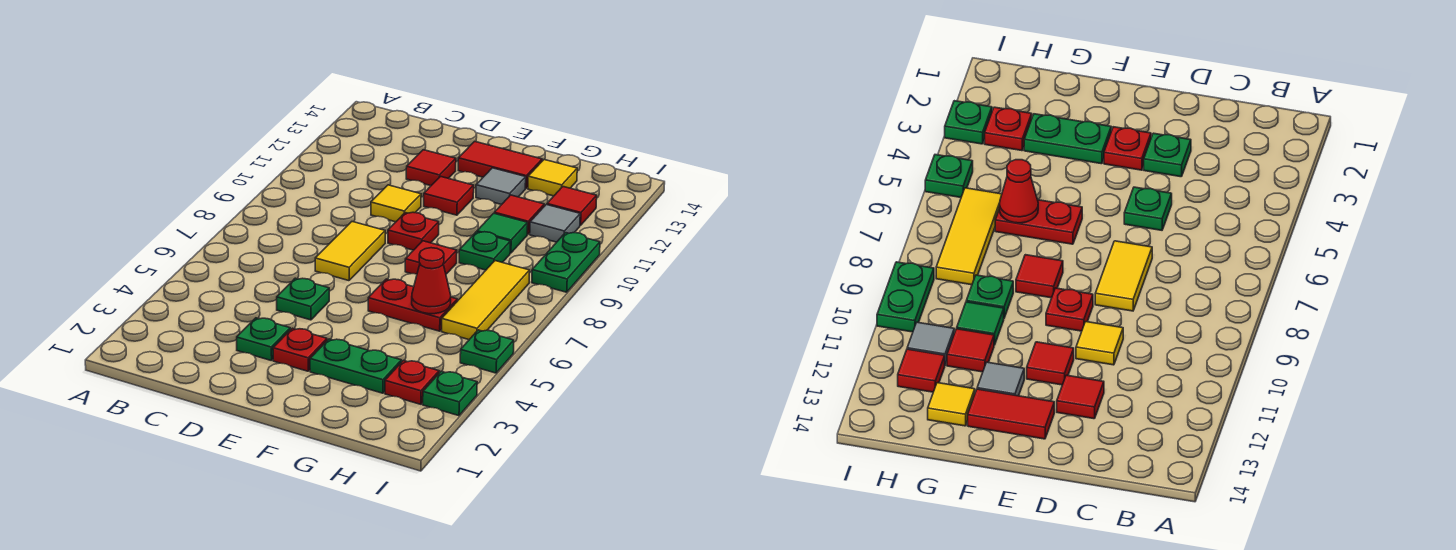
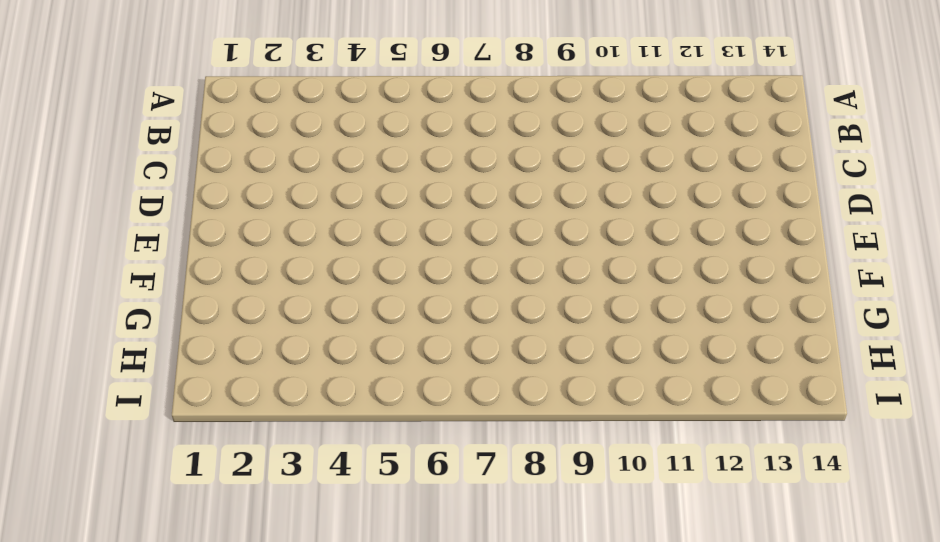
none -> green 1x1 plate [237,318,290,361]
none -> green 1x1 plate [277,278,329,320]
none -> yellow 1x2 tile [315,222,385,281]

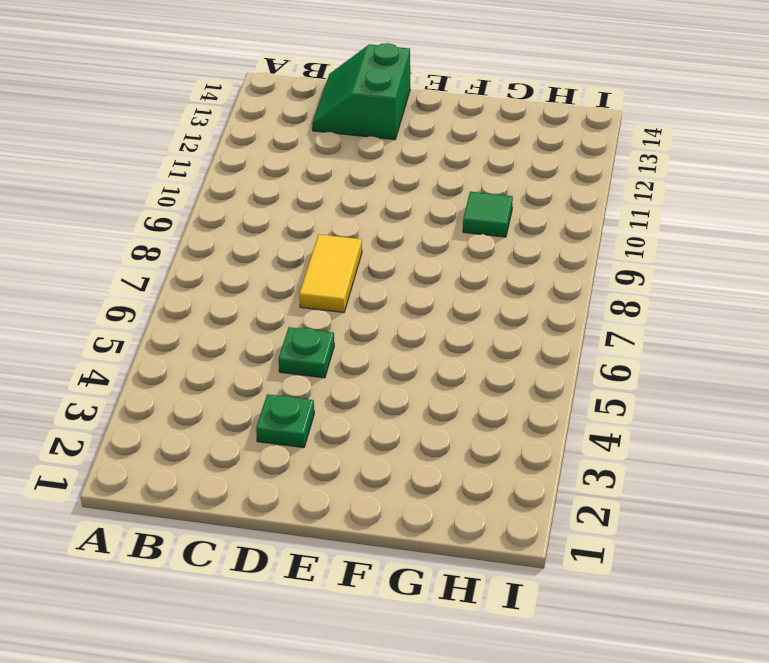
green 2x2 slope [312,43,410,140] -> none
none -> yellow 1x1 tile [371,185,421,222]
none -> red 1x1 tile [406,150,456,186]
none -> red 1x1 plate [273,328,327,371]

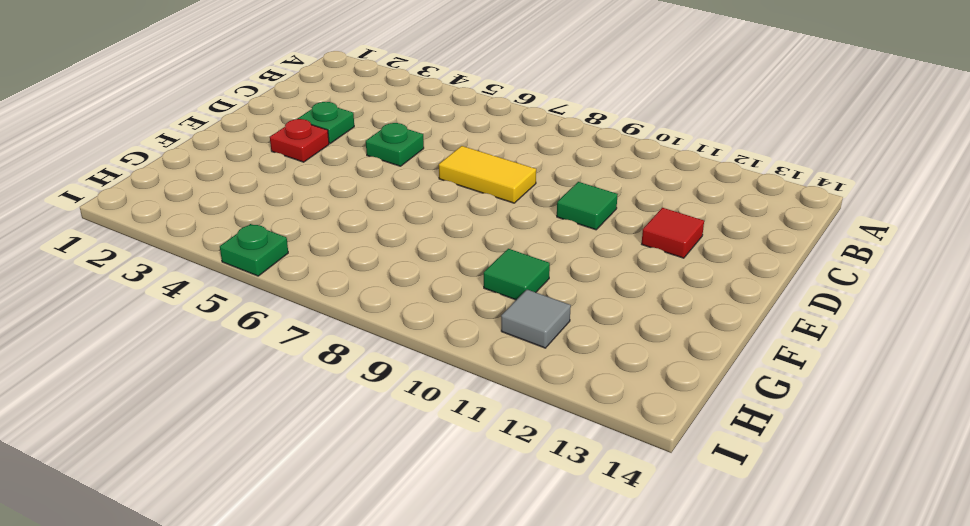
green 1x1 tile [557,182,618,230] -> yellow 1x1 tile [371,185,421,222]
none -> red 1x1 plate [388,212,439,250]
none -> red 1x1 tile [424,176,474,215]
none -> red 1x2 tile [458,141,542,189]

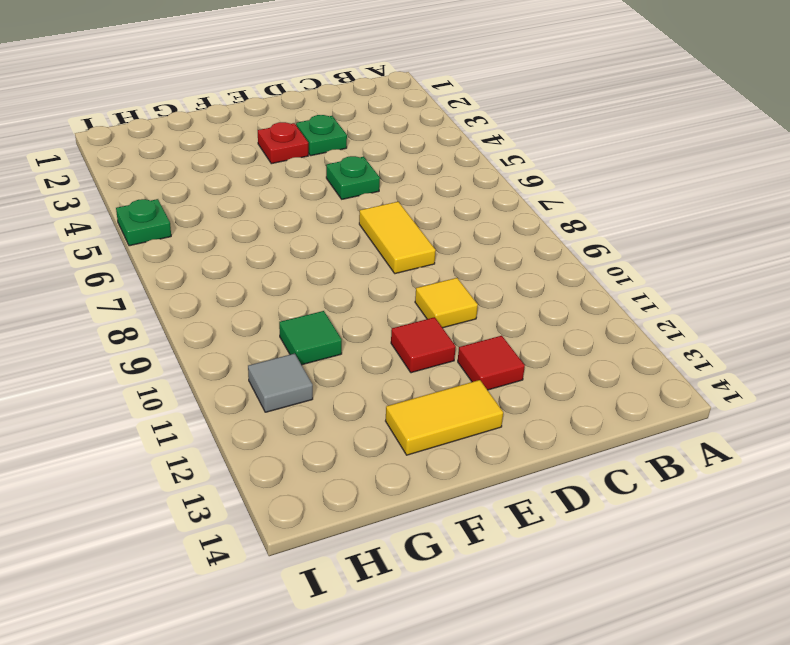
yellow 1x2 tile [386,380,503,455] -> red 1x2 tile [458,141,542,189]
none -> red 1x1 plate [388,212,439,250]
none -> green 1x2 plate [310,339,401,393]
none -> red 1x2 plate [368,279,457,331]

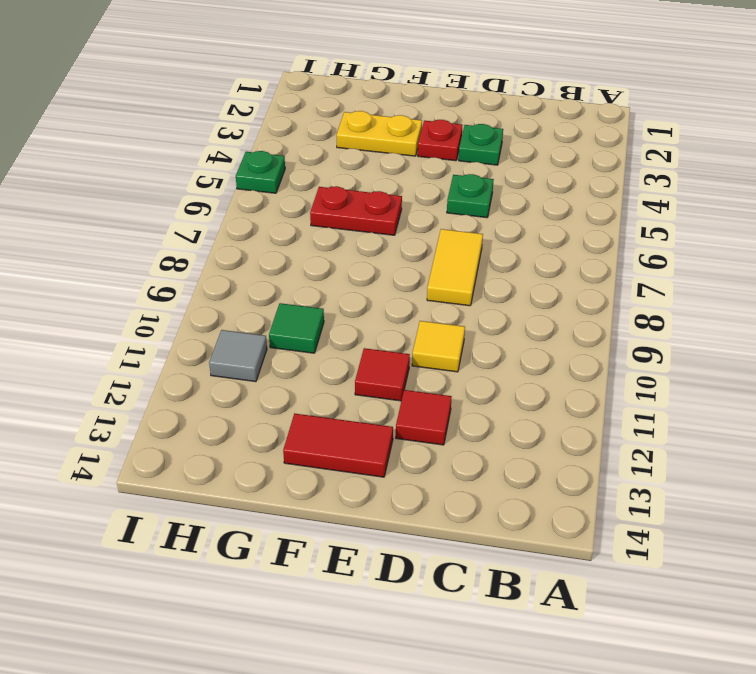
yellow 1x2 plate [336,111,422,156] -> green 1x2 plate [310,339,401,393]
none -> red 1x1 plate [388,212,439,250]
none -> red 1x1 tile [405,241,457,274]
none -> grey 1x1 tile [476,168,526,205]

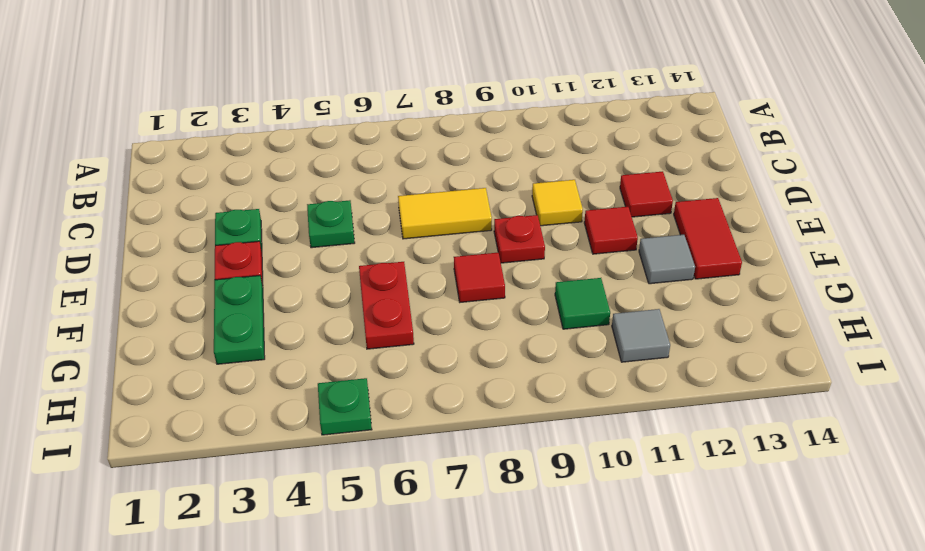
none -> green 1x1 plate [459,232,510,270]
none -> red 1x1 tile [494,195,544,234]
none -> yellow 1x1 tile [528,160,577,196]

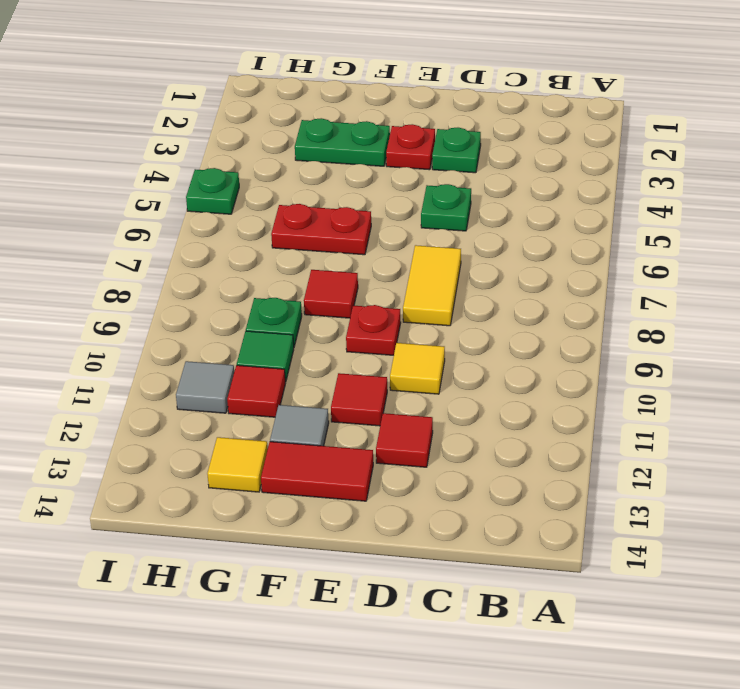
none -> red 1x1 plate [385,360,439,404]
none -> yellow 1x3 tile [442,261,530,340]
none -> red 1x1 tile [547,187,597,226]

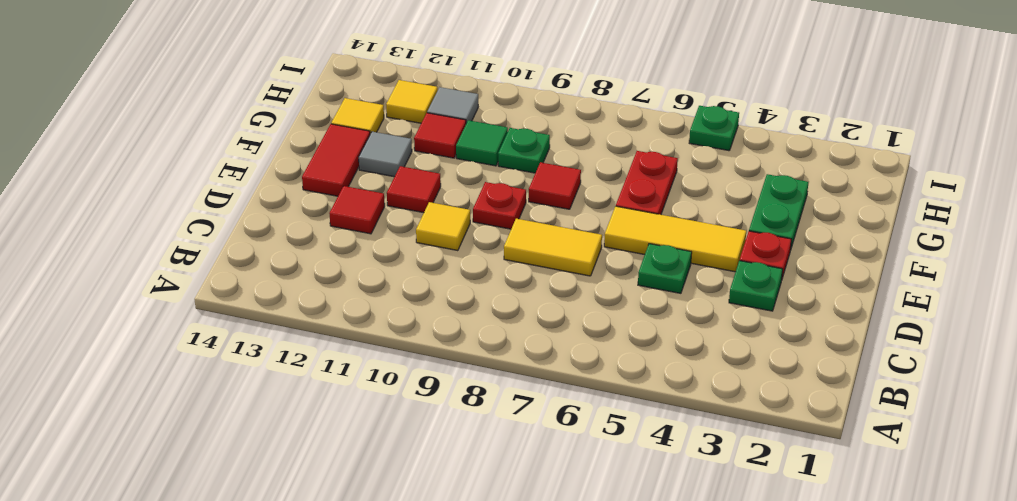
yellow 1x3 tile [604,206,746,272] -> yellow 1x3 tile moved to [442,261,530,340]
yellow 1x1 tile [386,80,438,123] -> red 1x1 tile [547,187,597,226]
none -> red 1x1 plate [385,360,439,404]
none -> green 1x1 plate [423,371,477,416]
none -> green 1x2 plate [532,233,600,292]

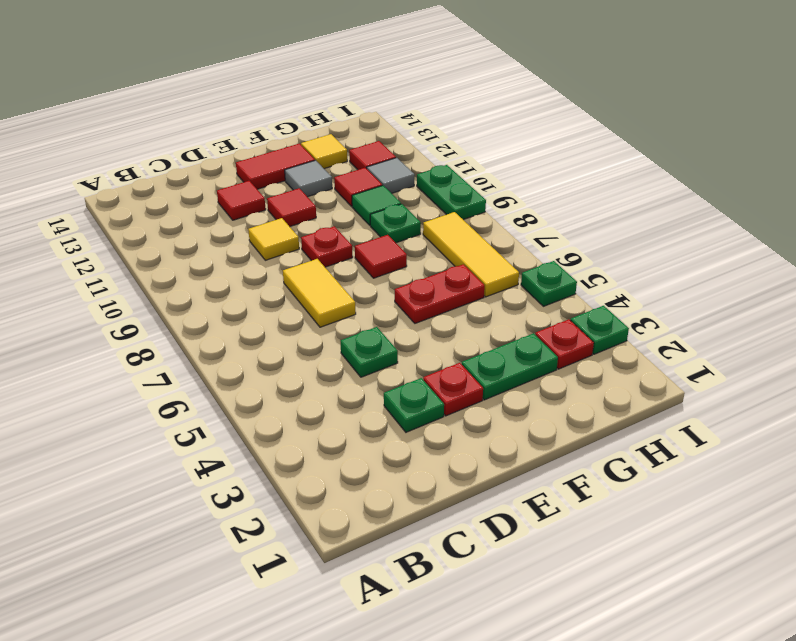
none -> red 1x1 cone [412,248,451,314]

